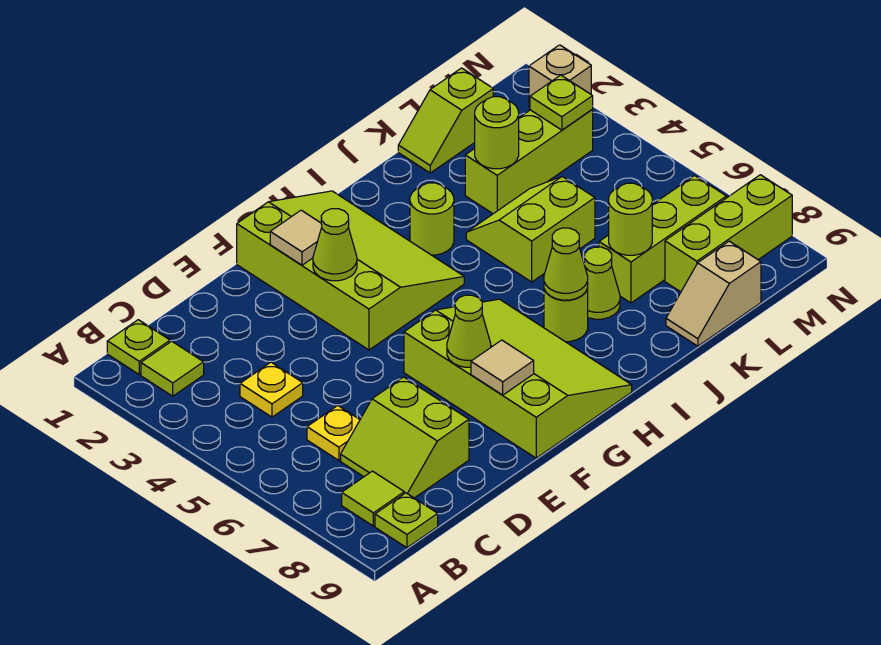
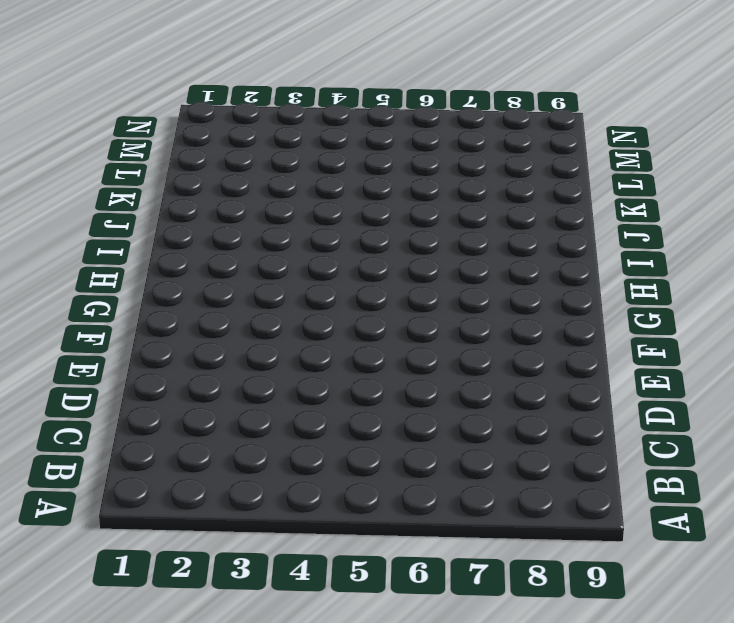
none -> lime 1x1 plate [107,320,170,374]
none -> lime 1x1 tile [141,341,204,396]
none -> lime 1x1 tile [342,471,404,526]

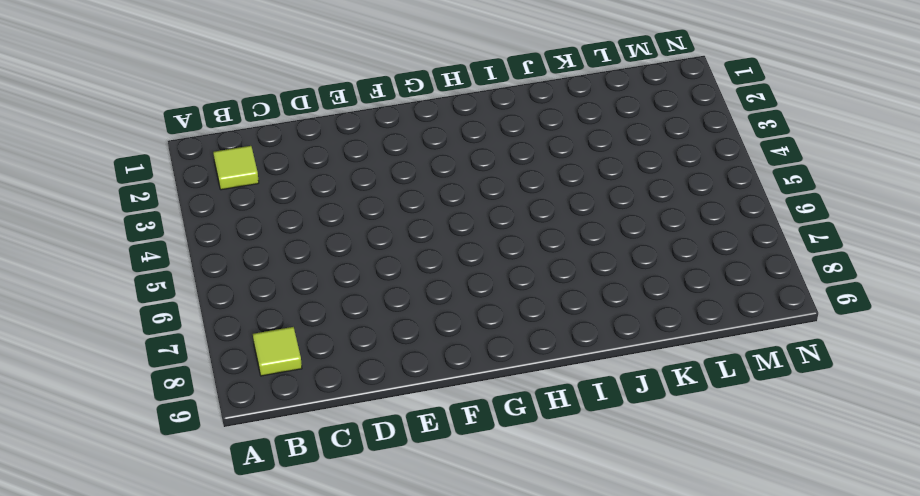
none -> lime 1x1 plate [107,320,170,374]
none -> lime 1x1 plate [375,493,438,548]
none -> yellow 1x1 plate [240,362,303,417]

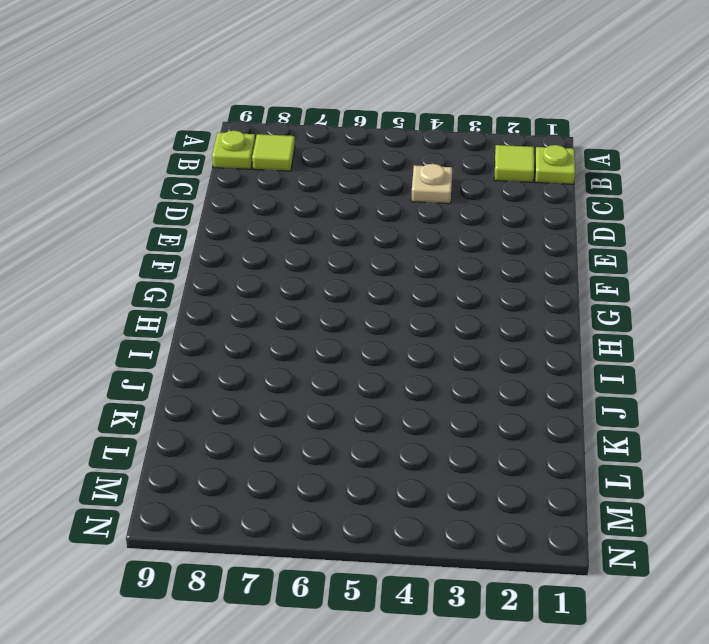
tan 1x1 plate [411,164,452,204] -> yellow 1x1 plate [240,362,303,417]
none -> yellow 1x1 plate [307,406,360,460]
none -> lime 2x2 slope [341,377,469,498]
none -> lime 3x4 slope [237,191,464,350]

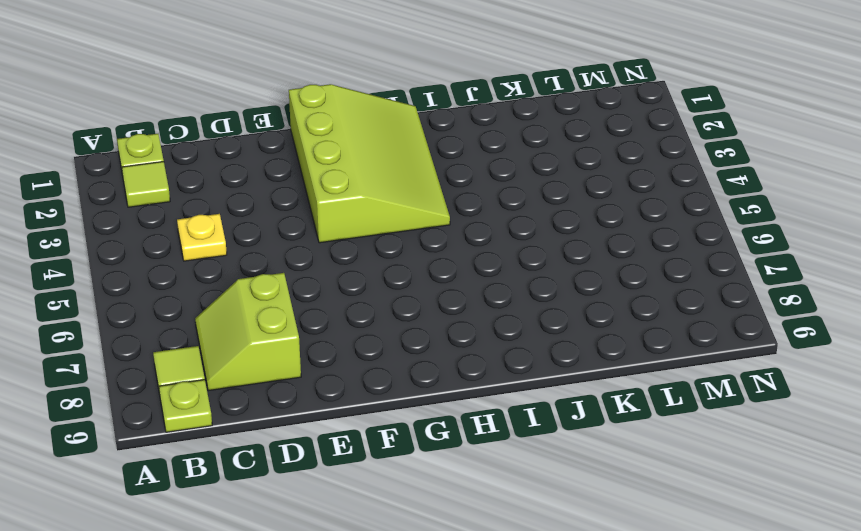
none -> yellow 1x1 plate [307,406,360,460]
none -> lime 3x4 slope [404,299,632,458]
none -> lime 1x1 round brick [410,183,454,255]

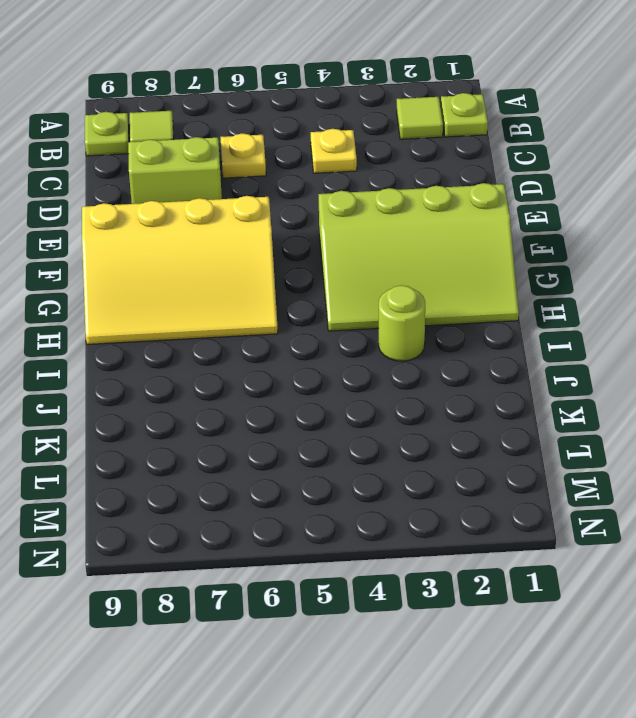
yellow 3x4 slope [82,196,278,344] -> lime 3x4 slope [404,299,632,458]
none -> lime 1x1 round brick [544,289,588,342]
none -> lime 2x2 slope [466,177,595,282]
none -> lime 1x1 cone [585,247,620,319]

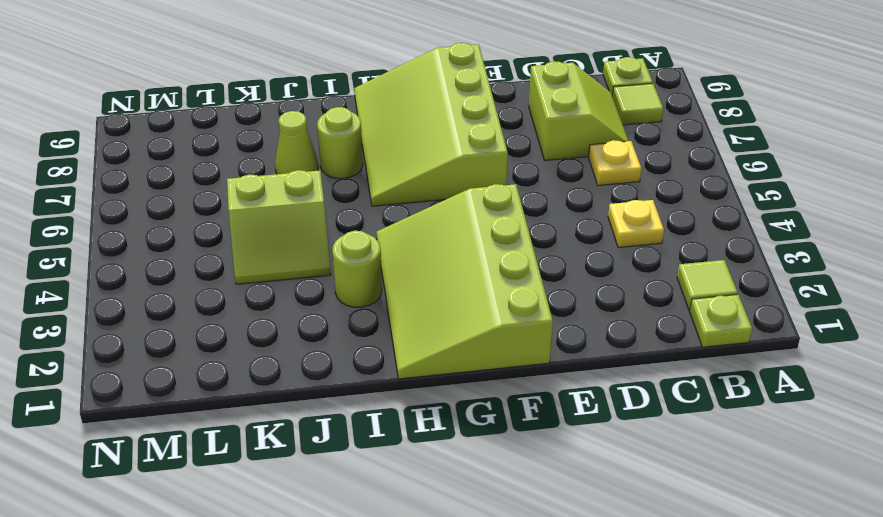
none -> lime 1x2 slope [398,68,493,173]
none -> lime 1x3 brick [465,110,593,214]
none -> lime 1x3 brick [599,176,726,303]

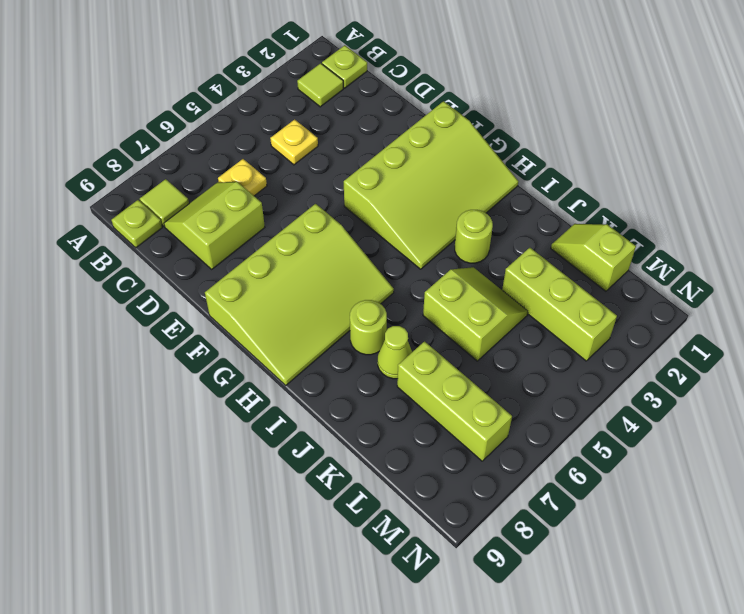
none -> tan 1x2 slope [666,241,761,346]
none -> lime 1x3 brick [665,175,792,292]
none -> tan 1x1 brick [529,45,591,108]

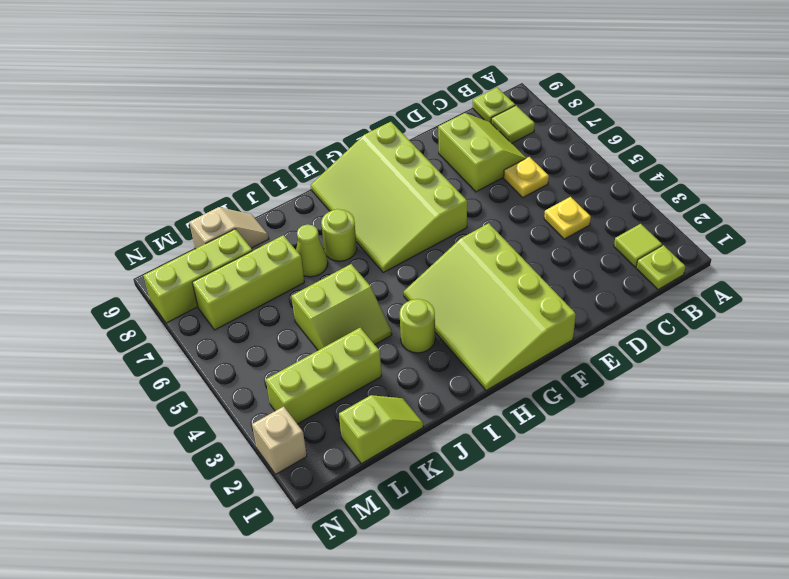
none -> tan 1x1 tile [270,210,322,265]
none -> lime 1x1 cone [313,209,357,281]
none -> lime 1x1 cone [447,295,491,367]

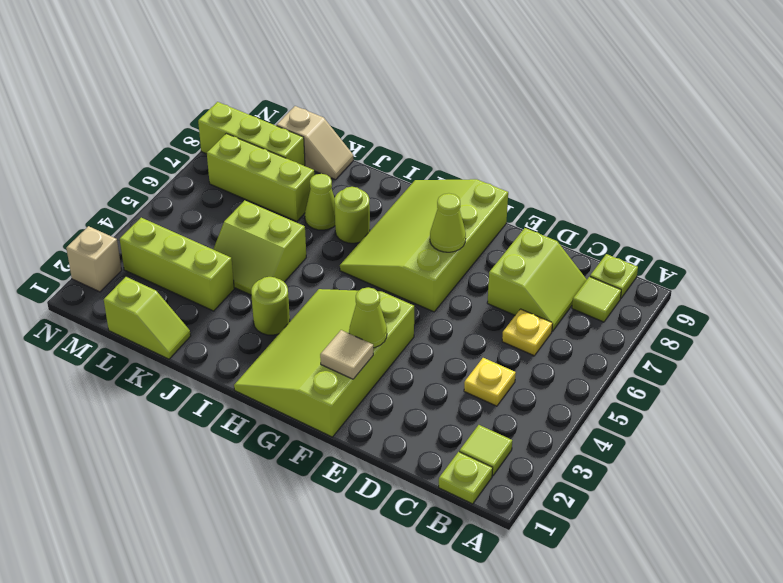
none -> tan 1x1 tile [471,340,534,395]
none -> lime 1x1 cone [544,228,588,300]
none -> lime 1x1 round brick [475,97,519,169]

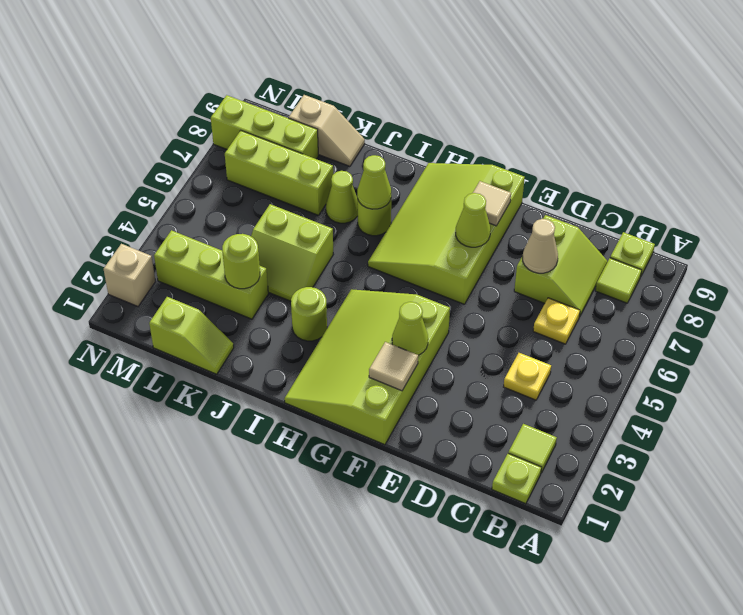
tan 1x1 cone [523,219,558,273] -> none
none -> lime 1x1 round brick [609,183,652,255]
none -> lime 1x1 plate [530,75,593,130]

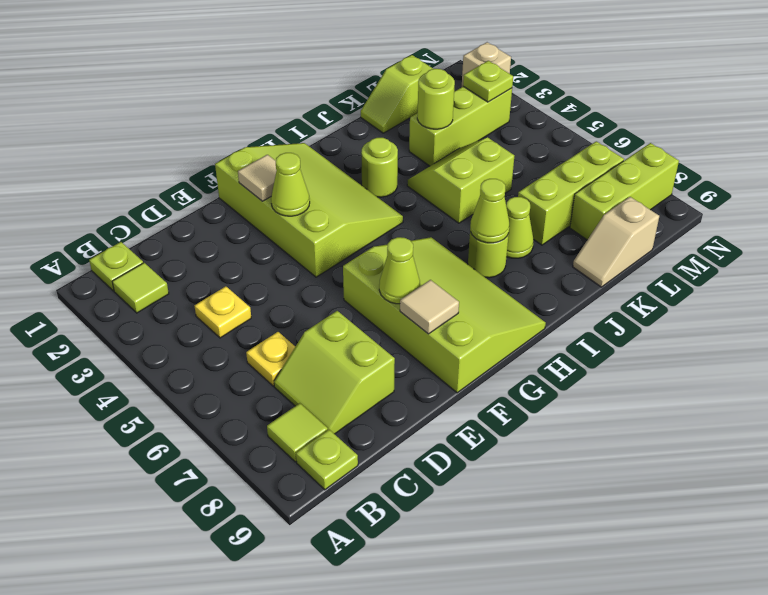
none -> lime 1x1 round brick [609,183,652,255]

